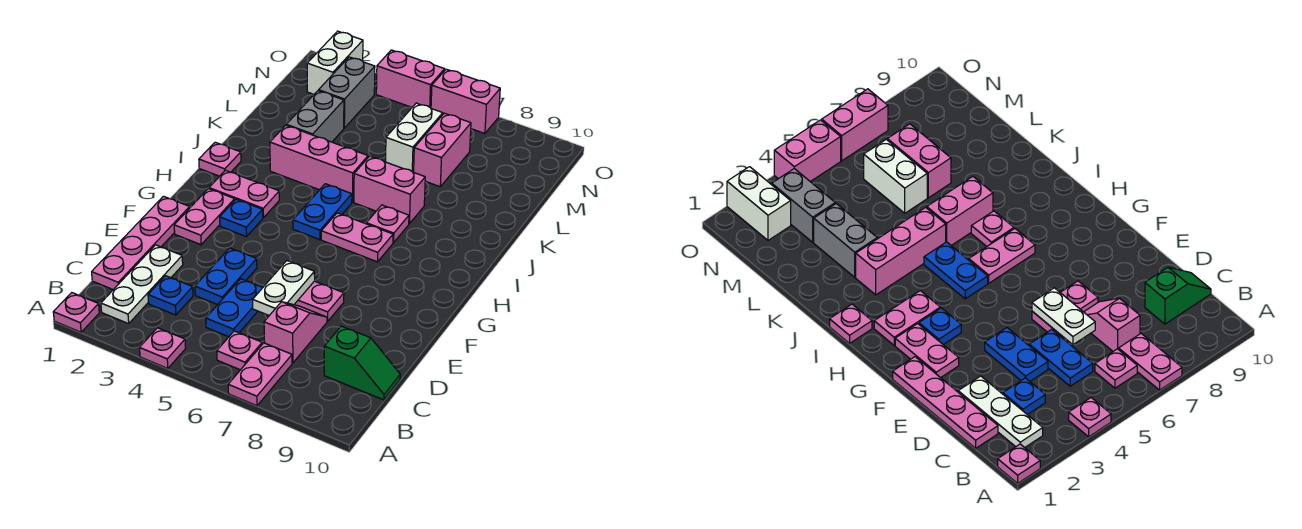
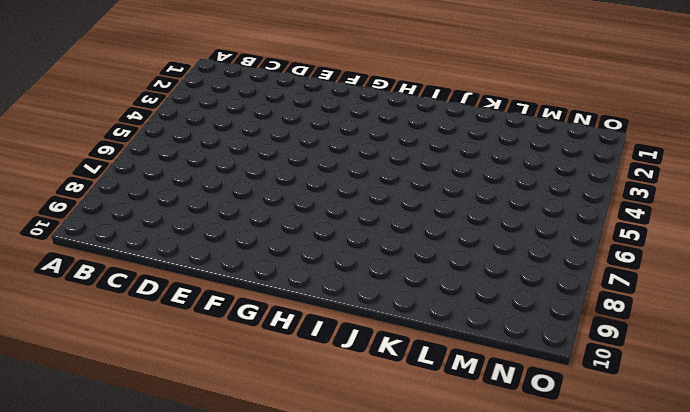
none -> pink 1x1 plate [53,293,99,332]
none -> pink 1x1 plate [140,328,186,368]
none -> pink 1x2 plate [228,343,292,406]

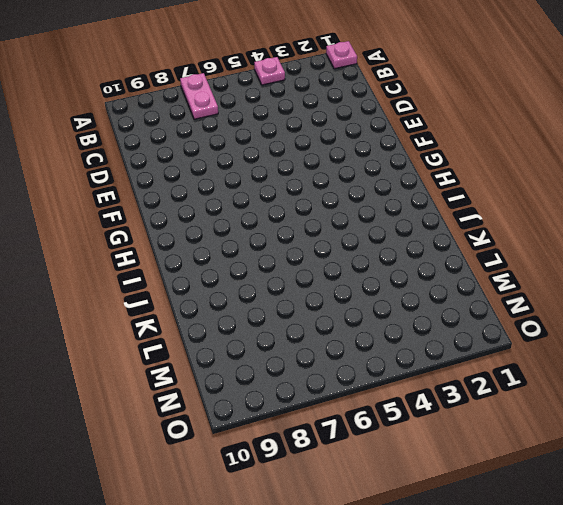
none -> white 1x3 plate [101,245,183,324]
none -> pink 1x1 plate [217,331,262,370]
none -> pink 1x4 plate [92,196,190,290]

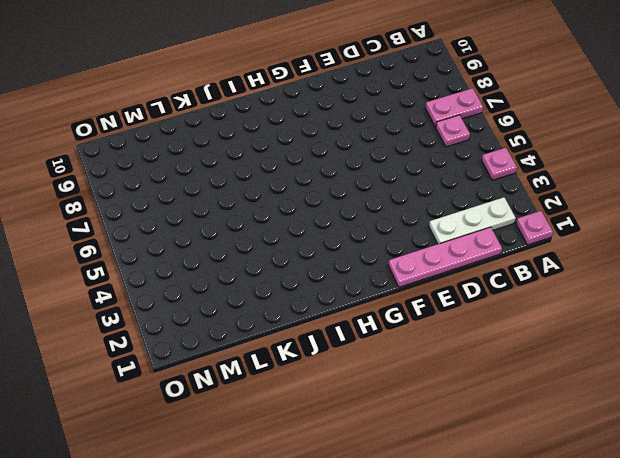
none -> blue 1x1 plate [148,276,193,315]
none -> blue 1x2 plate [206,279,263,337]
none -> pink 1x2 slope [264,302,327,363]

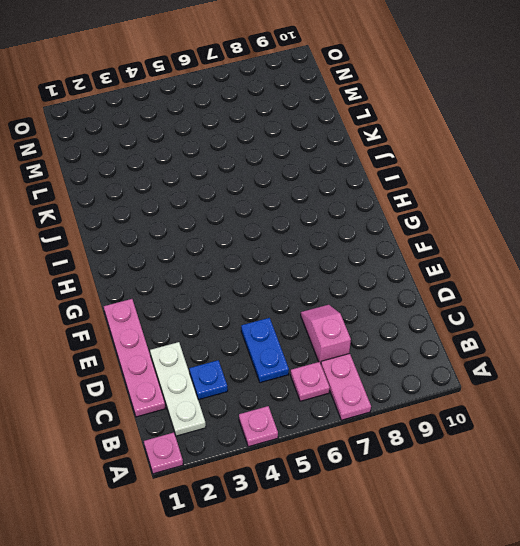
none -> green 1x2 slope [324,326,400,400]
none -> blue 1x2 plate [195,248,257,305]
none -> pink 1x2 plate [294,281,344,321]

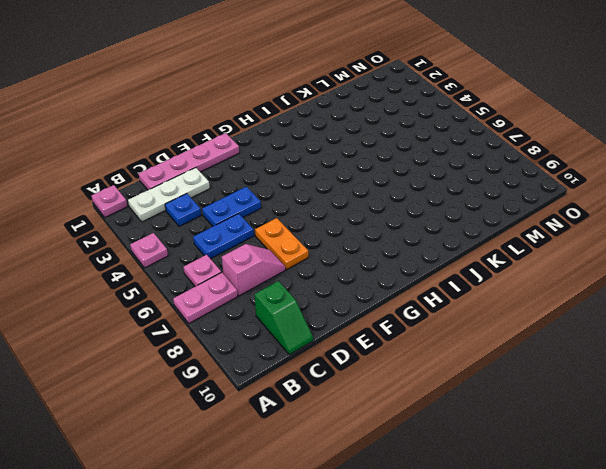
orange 1x2 plate [255,218,308,270] -> pink 1x2 plate [294,281,344,321]
none -> pink 1x2 plate [174,189,235,245]
none -> blue 1x1 plate [220,199,263,237]
none -> pink 1x2 plate [209,170,279,218]

